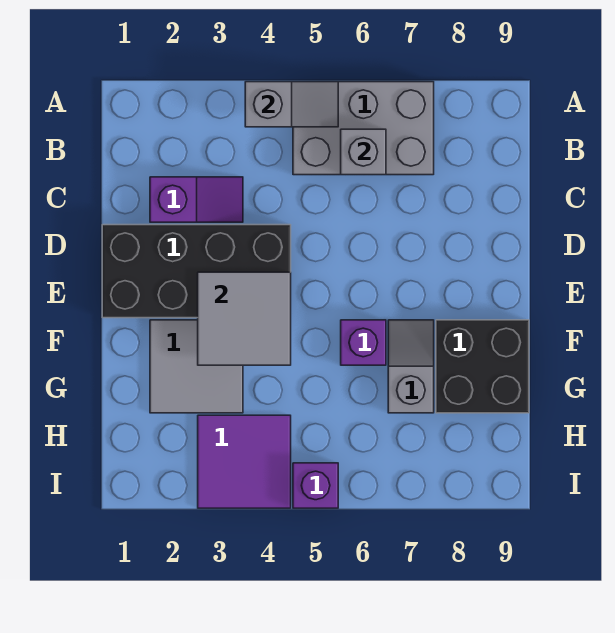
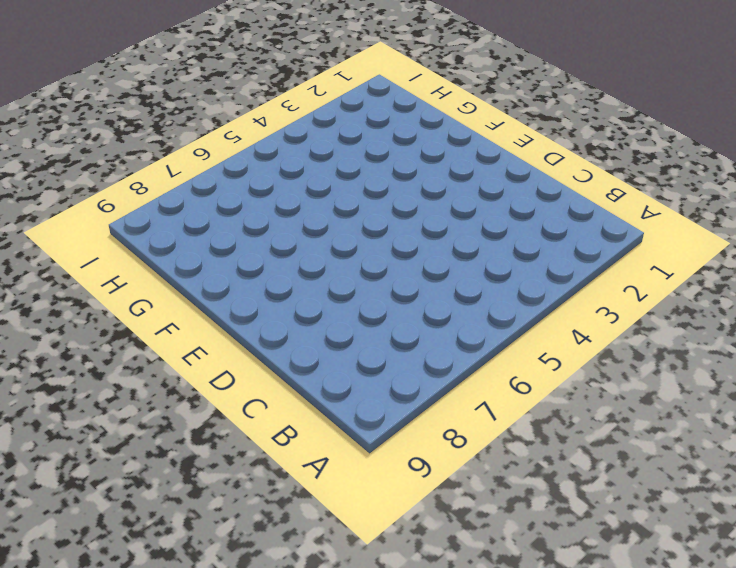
none -> grey 2x3 brick [293,82,434,175]
none -> purple 1x2 slope [150,177,243,222]
none -> black 2x4 brick [102,225,291,318]

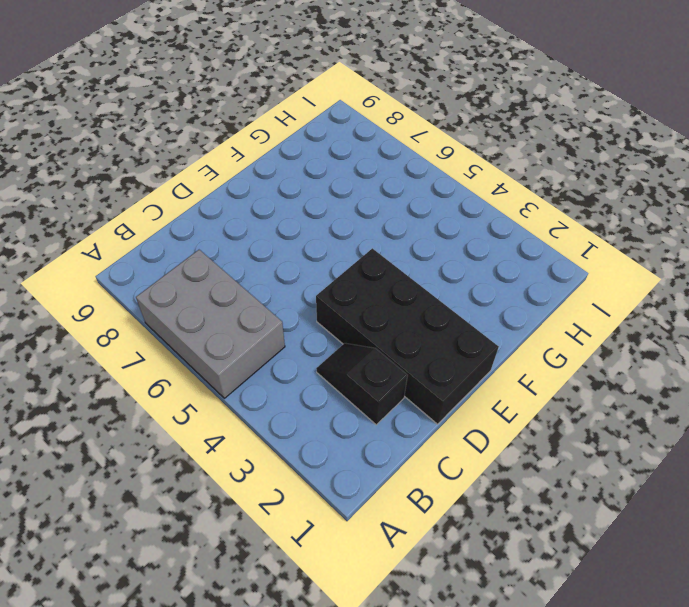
black 1x2 slope [316,343,408,425] -> purple 1x2 slope [150,177,243,222]
none -> grey 2x2 tile [150,320,243,413]
none -> purple 1x1 brick [341,320,386,365]
none -> grey 1x2 slope [388,320,434,413]

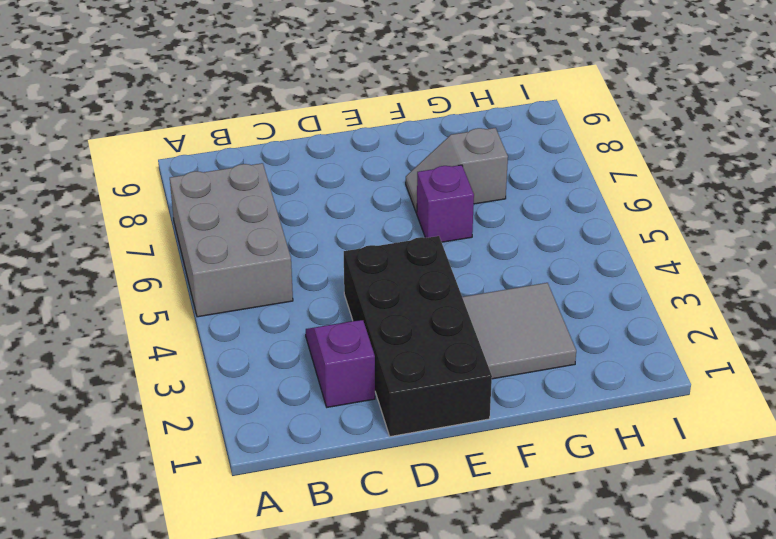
none -> black 2x2 brick [436,320,529,413]
none -> purple 2x2 tile [198,415,291,508]
none -> purple 1x1 brick [293,463,338,508]

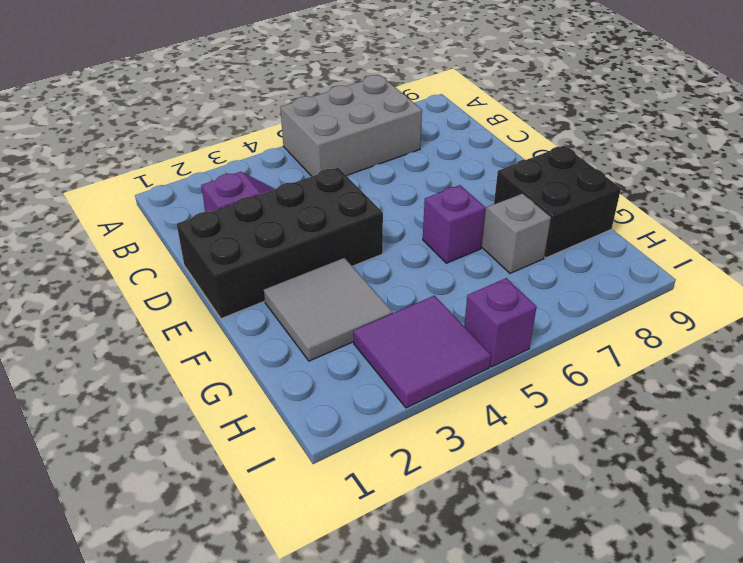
none -> grey 1x2 slope [245,82,338,127]
none -> grey 1x1 brick [341,129,386,175]
none -> grey 2x2 tile [198,272,291,365]

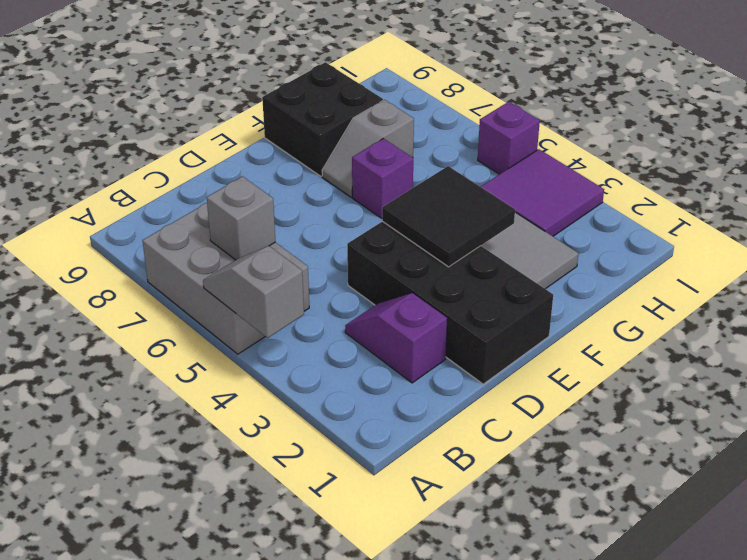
black 2x2 tile [382,166,515,267] -> grey 2x2 tile [198,272,291,365]

